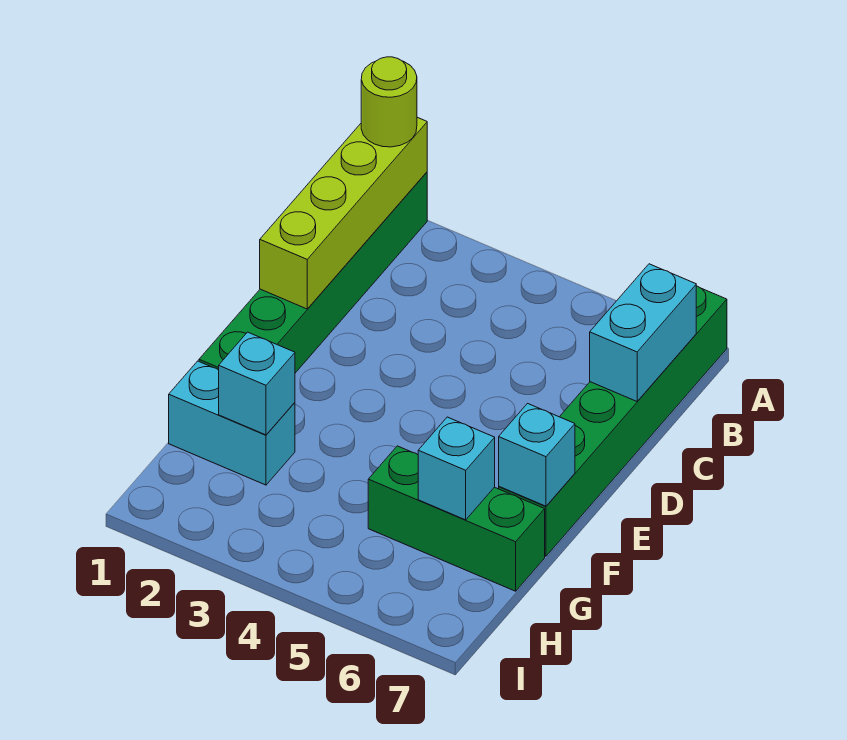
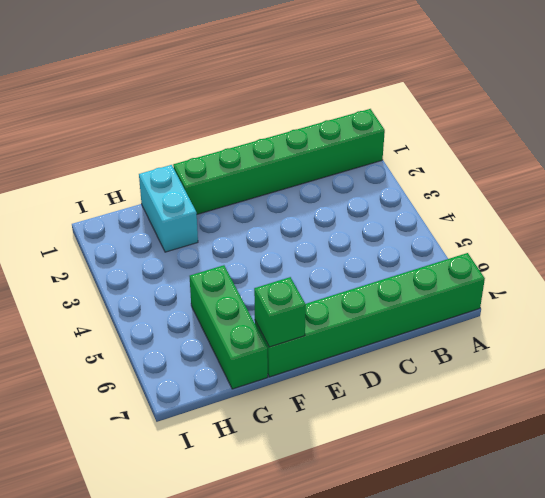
green 1x1 brick [254,277,306,347] -> cyan 1x1 brick [499,404,575,506]
none -> lime 1x4 brick [260,117,427,309]
none -> cyan 1x2 brick [590,264,696,401]

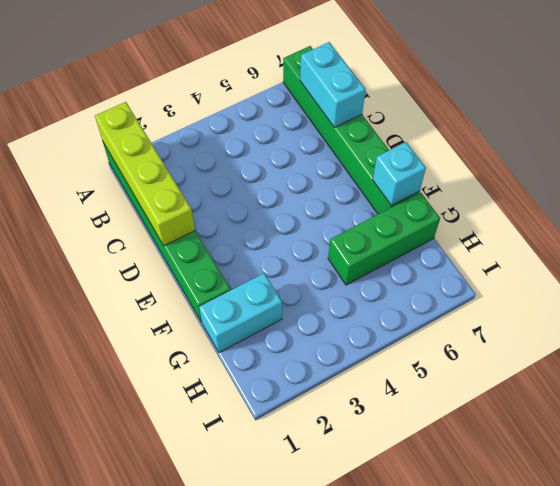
none -> cyan 1x1 brick [219,332,295,435]
none -> cyan 1x1 brick [418,417,495,520]

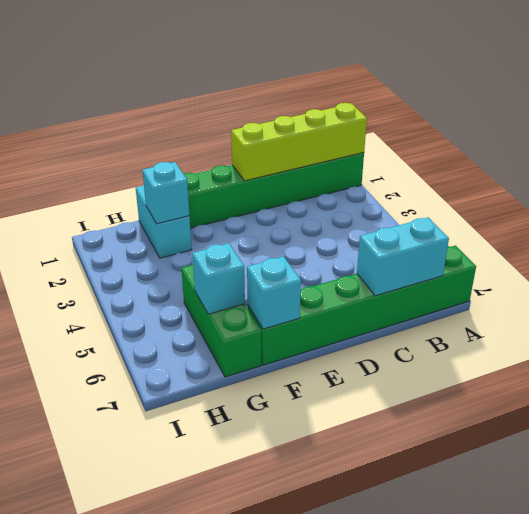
none -> lime 1x1 round brick [361,57,417,147]

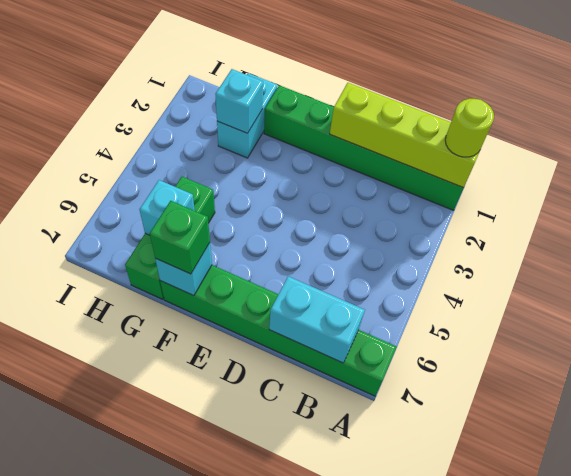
green 1x1 brick [150,201,210,274] -> none

